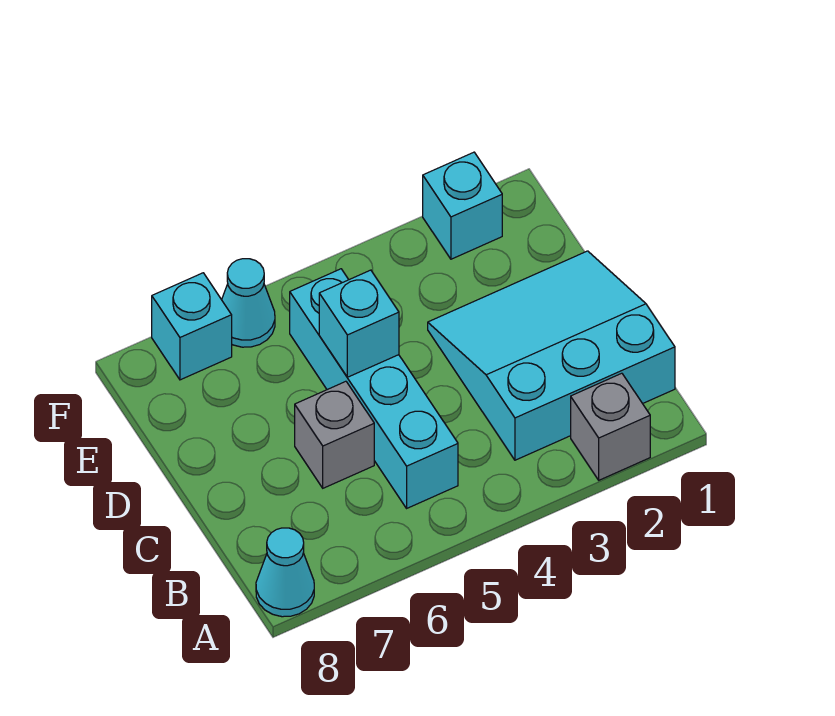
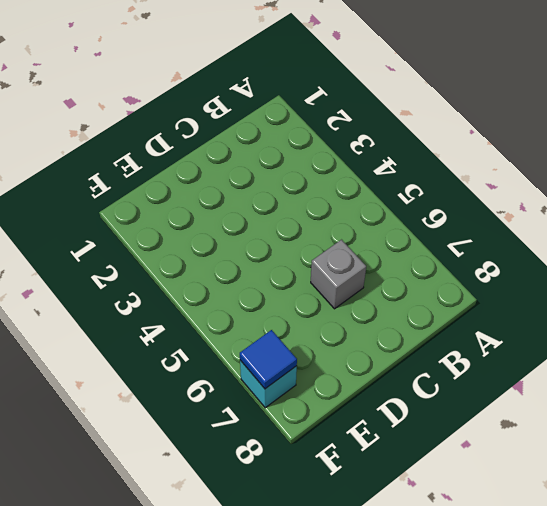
blue 1x1 tile [240,330,297,389] -> none
none -> grey 1x1 brick [571,373,650,480]
none -> cyan 1x1 cone [256,528,314,617]

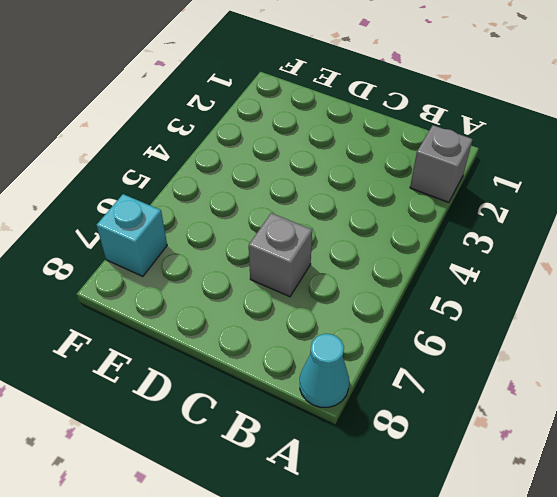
none -> cyan 3x3 slope [428,251,675,460]
none -> cyan 1x4 brick [290,269,458,508]

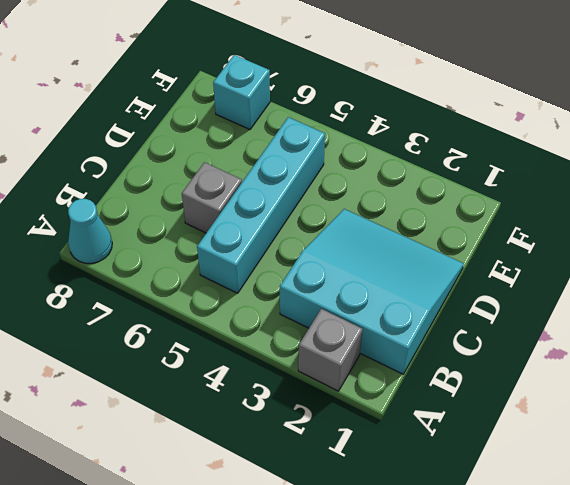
none -> cyan 1x1 brick [423,152,502,259]
none -> cyan 1x1 cone [222,259,275,347]

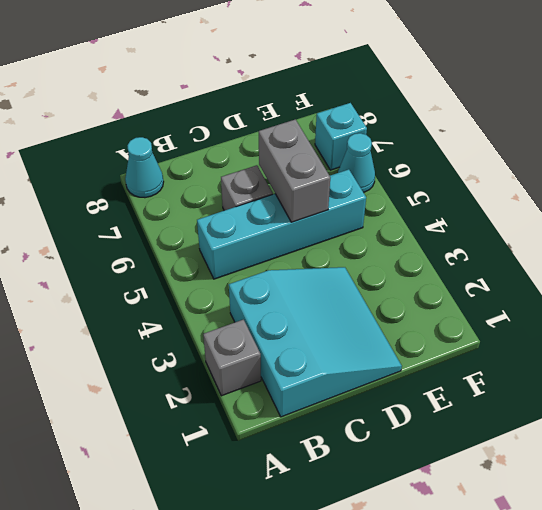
grey 1x2 brick [259,119,330,222] -> cyan 1x1 brick [319,270,399,377]
none -> cyan 1x1 brick [423,152,502,259]

